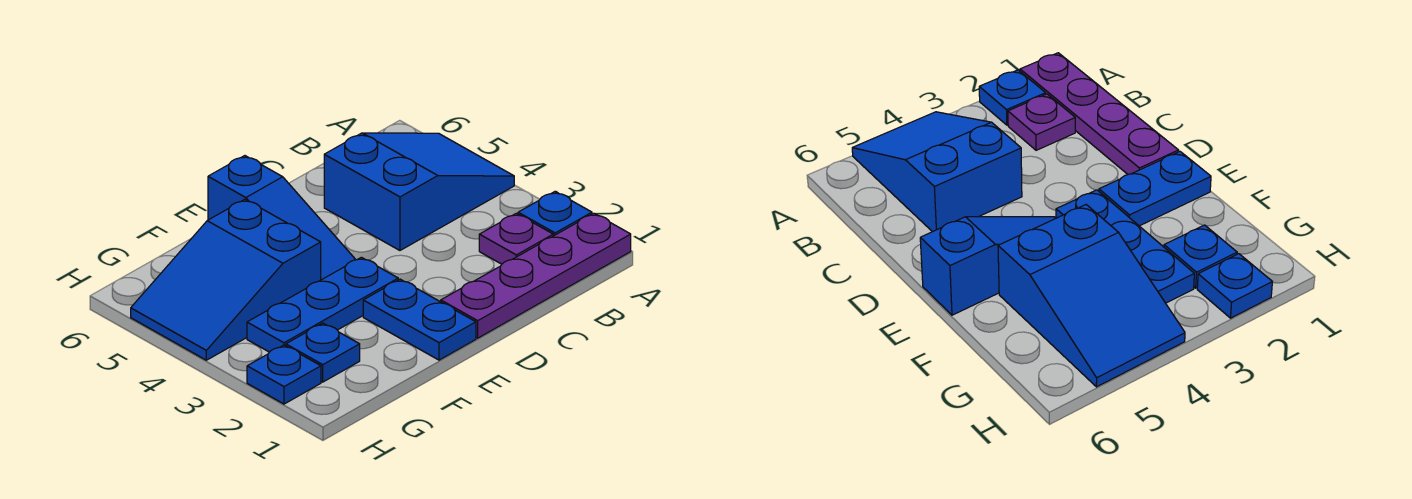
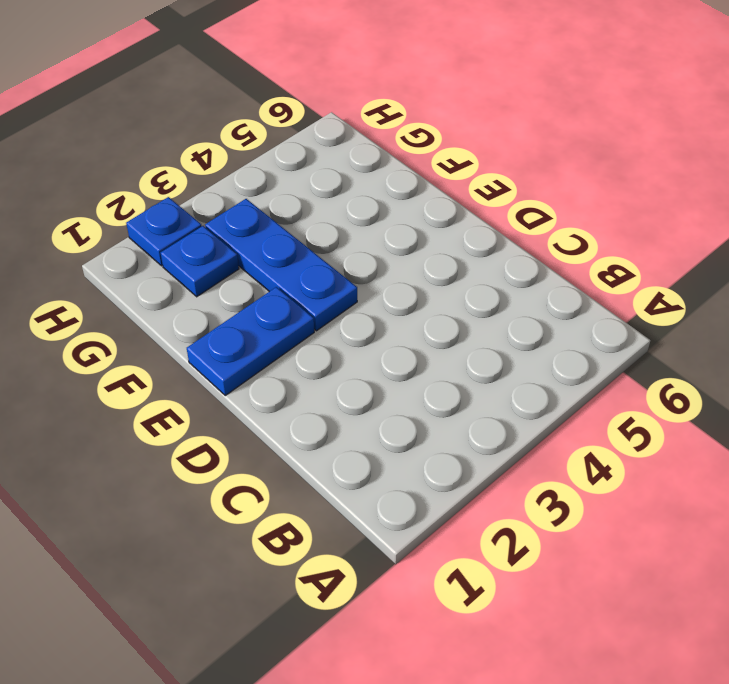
none -> purple 1x4 plate [441,213,631,338]
none -> blue 1x1 plate [518,192,592,236]

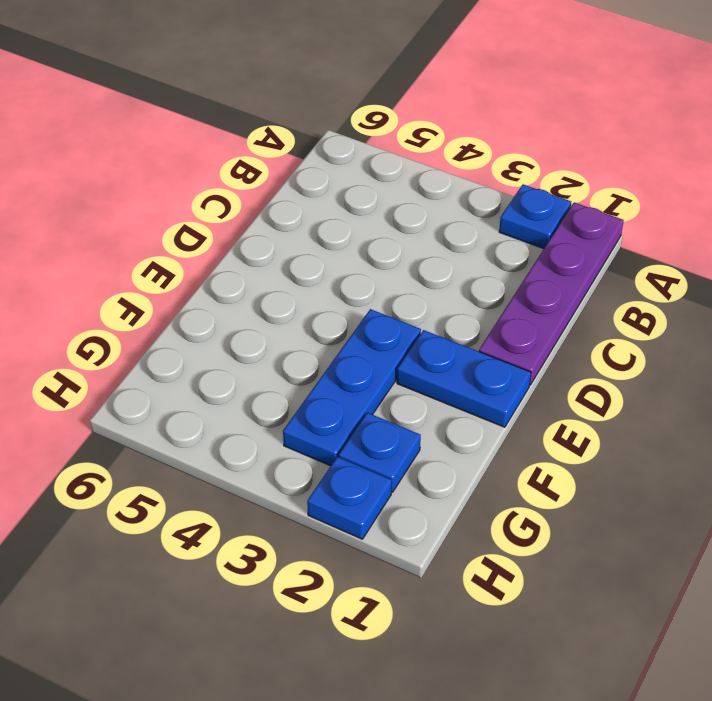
none -> blue 2x3 slope [324,133,514,250]
none -> purple 1x1 plate [479,213,553,264]

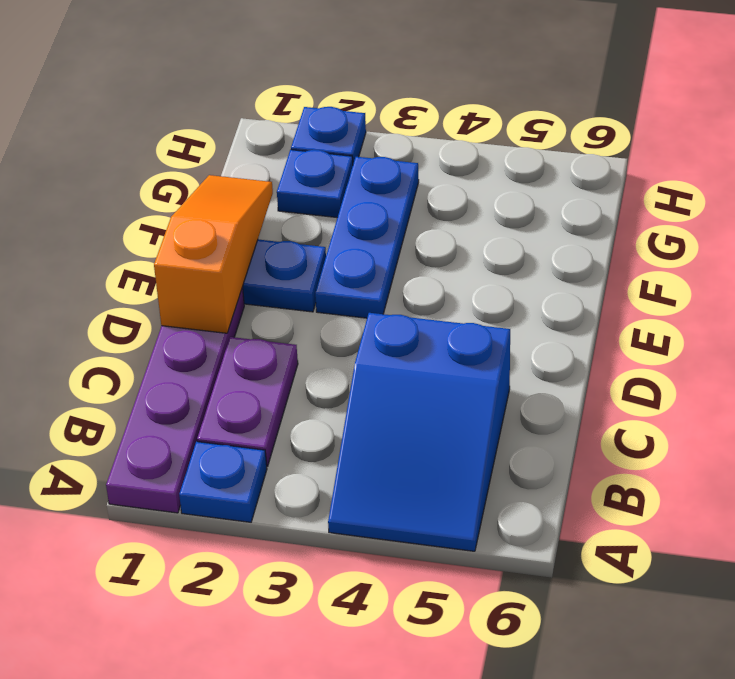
purple 1x2 plate [197,337,298,467] -> purple 1x1 plate [479,213,553,264]
orange 1x3 slope [154,175,273,333] -> none
none -> blue 1x3 slope [208,156,356,280]
none -> blue 2x3 slope [131,199,321,360]

